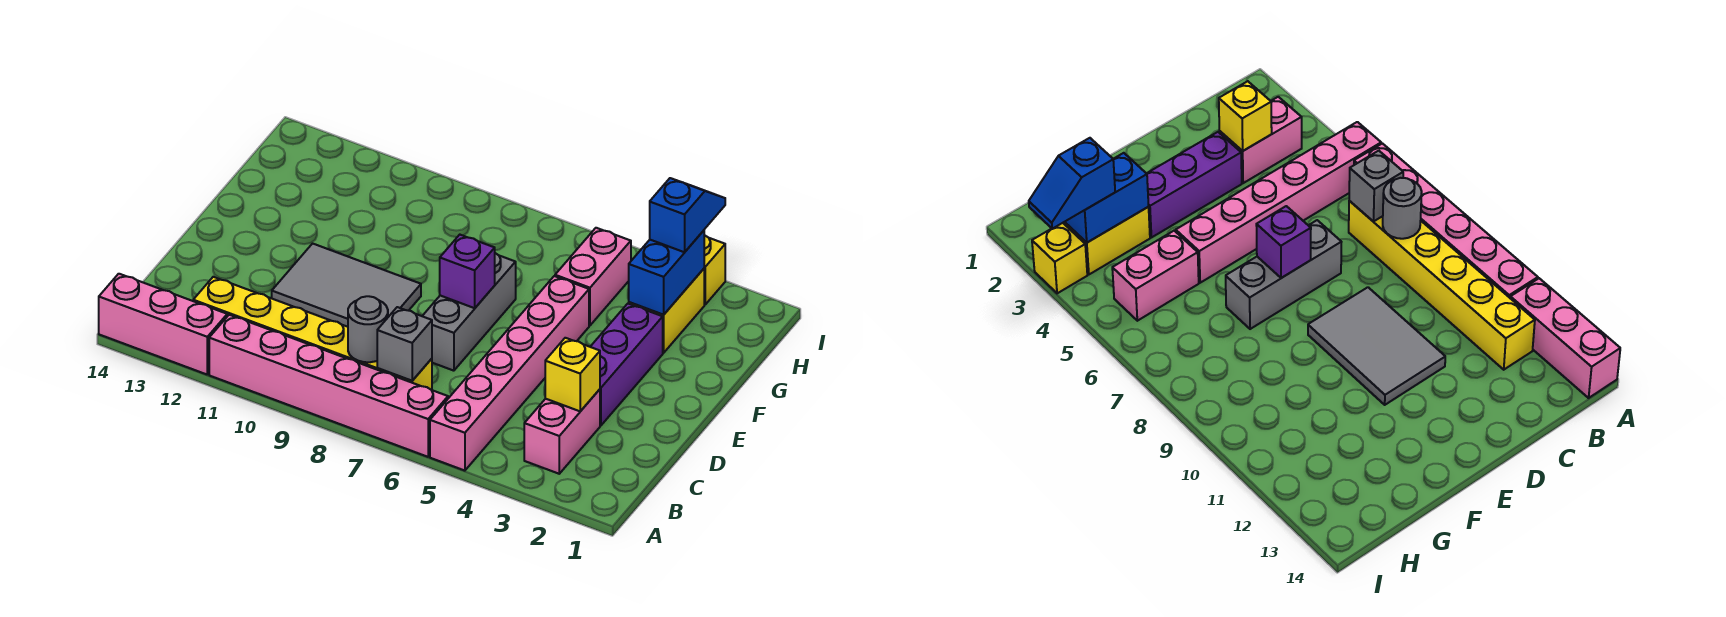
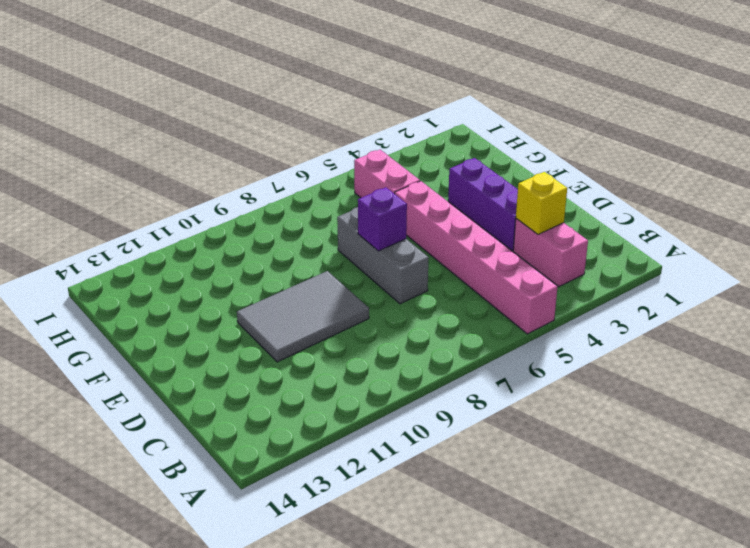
none -> pink 1x6 brick [209,315,448,457]
none -> pink 1x3 brick [99,274,227,374]
none -> yellow 1x6 brick [193,277,432,390]

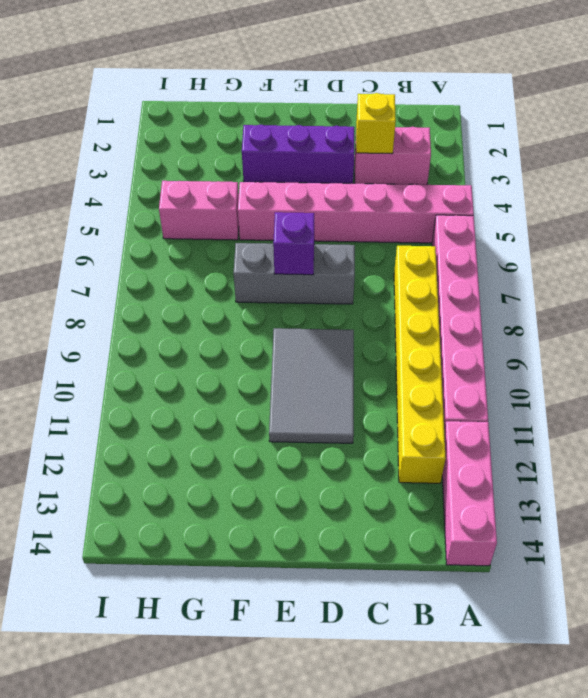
none -> yellow 1x2 brick [629,269,704,353]
none -> yellow 1x1 brick [704,235,725,304]
none -> grey 1x1 brick [377,307,432,381]

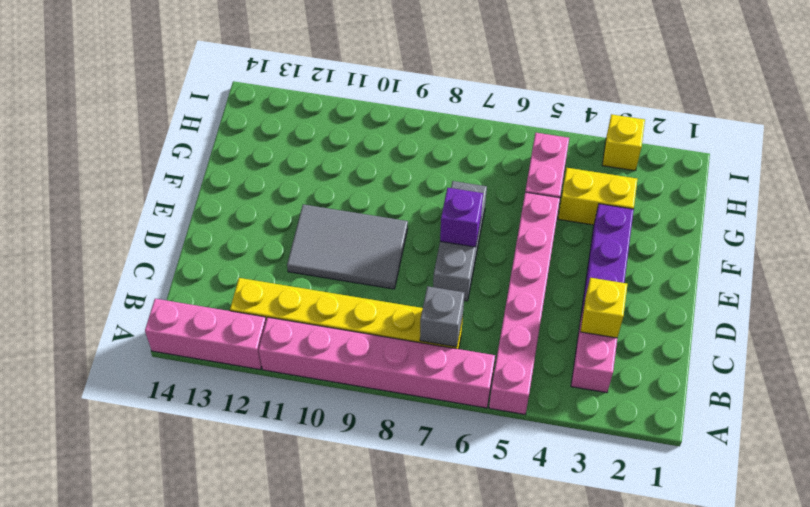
yellow 1x2 brick [558,168,637,225] -> yellow 1x2 brick turned to [629,269,704,353]
none -> grey 1x1 round brick [348,296,388,362]
none -> blue 1x2 brick [629,231,704,315]
none -> blue 1x2 slope [650,178,725,252]

